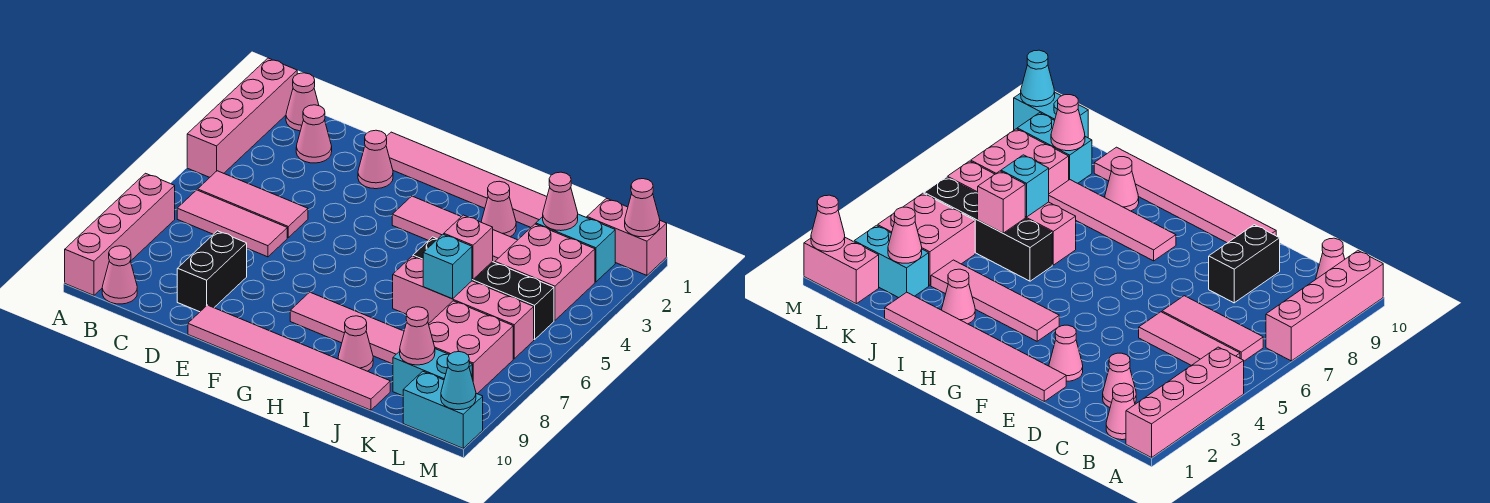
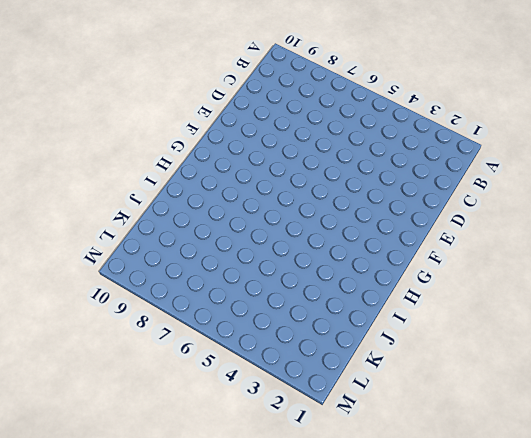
none -> pink 1x4 brick [187,58,297,177]
none -> pink 1x4 brick [65,173,175,295]
none -> pink 1x1 cone [286,73,319,131]

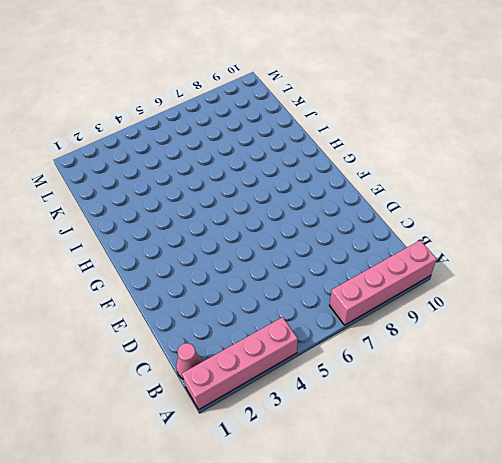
none -> pink 1x3 tile [198,171,308,237]
none -> pink 1x3 tile [177,190,287,257]
none -> pink 1x1 cone [102,246,137,304]

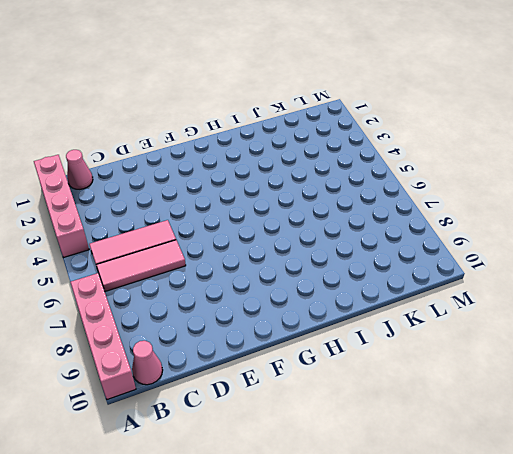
none -> pink 1x1 cone [296,105,332,163]
none -> black 1x2 brick [177,231,247,312]
none -> pink 1x6 tile [386,132,547,227]

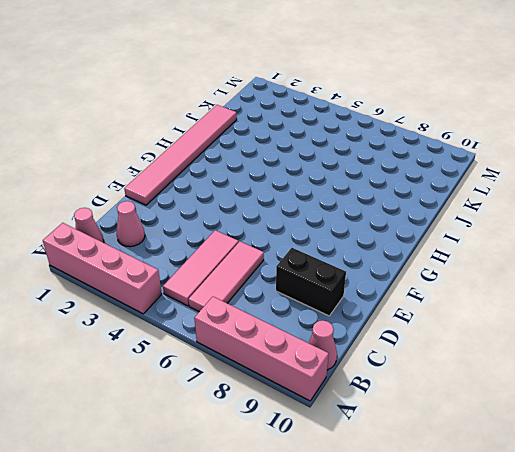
none -> pink 1x1 cone [358,130,393,189]
none -> pink 1x6 tile [188,305,390,410]
none -> pink 1x4 tile [392,196,517,263]

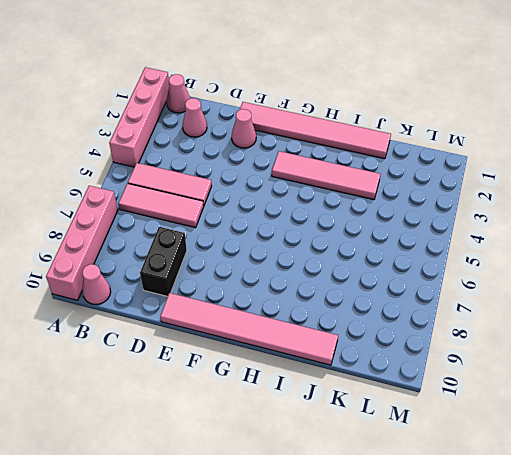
none -> pink 1x4 tile [290,292,404,364]
none -> pink 1x1 cone [481,181,516,237]
none -> black 1x4 brick [413,237,554,340]

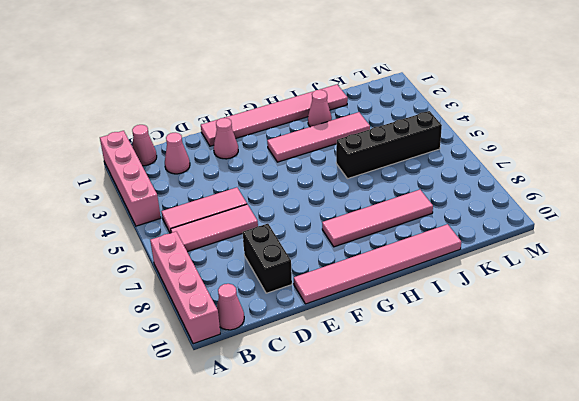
none -> pink 1x4 brick [393,256,534,359]
none -> pink 1x1 cone [338,316,373,371]
none -> cyan 1x2 brick [536,214,615,282]

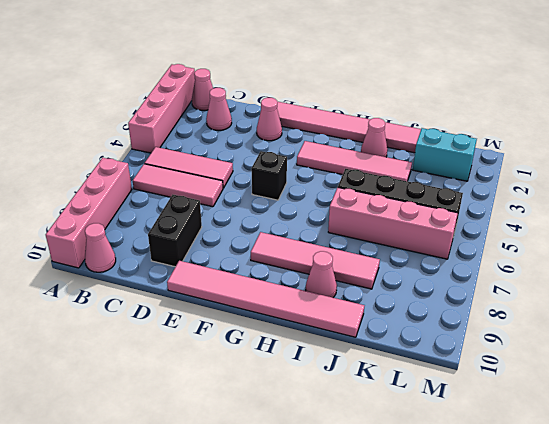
black 1x1 brick [251,151,287,200] -> none
none -> pink 2x2 brick [495,224,595,320]
none -> pink 2x2 brick [429,301,513,394]
none -> cyan 1x2 brick [393,349,472,396]

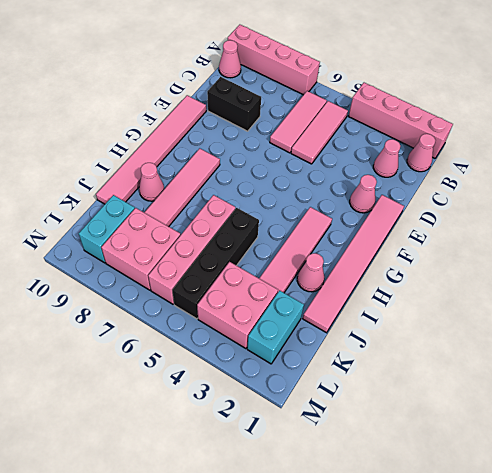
none -> pink 1x2 brick [587,198,667,275]
none -> cyan 1x2 brick [403,371,483,448]
none -> pink 1x1 brick [444,215,493,280]

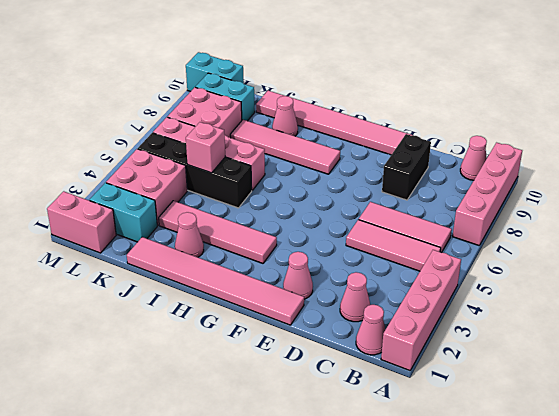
none -> cyan 1x1 brick [423,234,472,299]
none -> pink 1x1 cone [543,172,578,231]
none -> pink 1x1 cone [400,307,435,365]

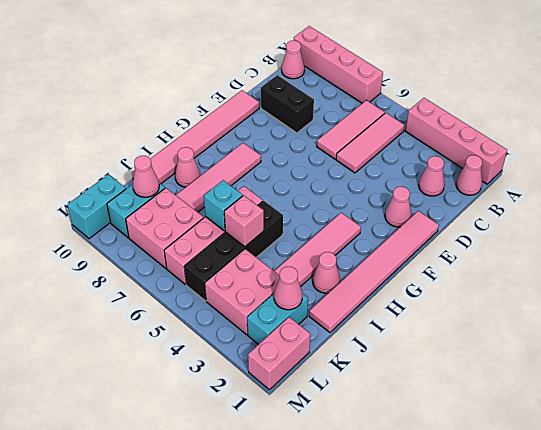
none -> pink 1x1 cone [625,179,660,237]
none -> cyan 1x1 cone [441,352,476,410]

